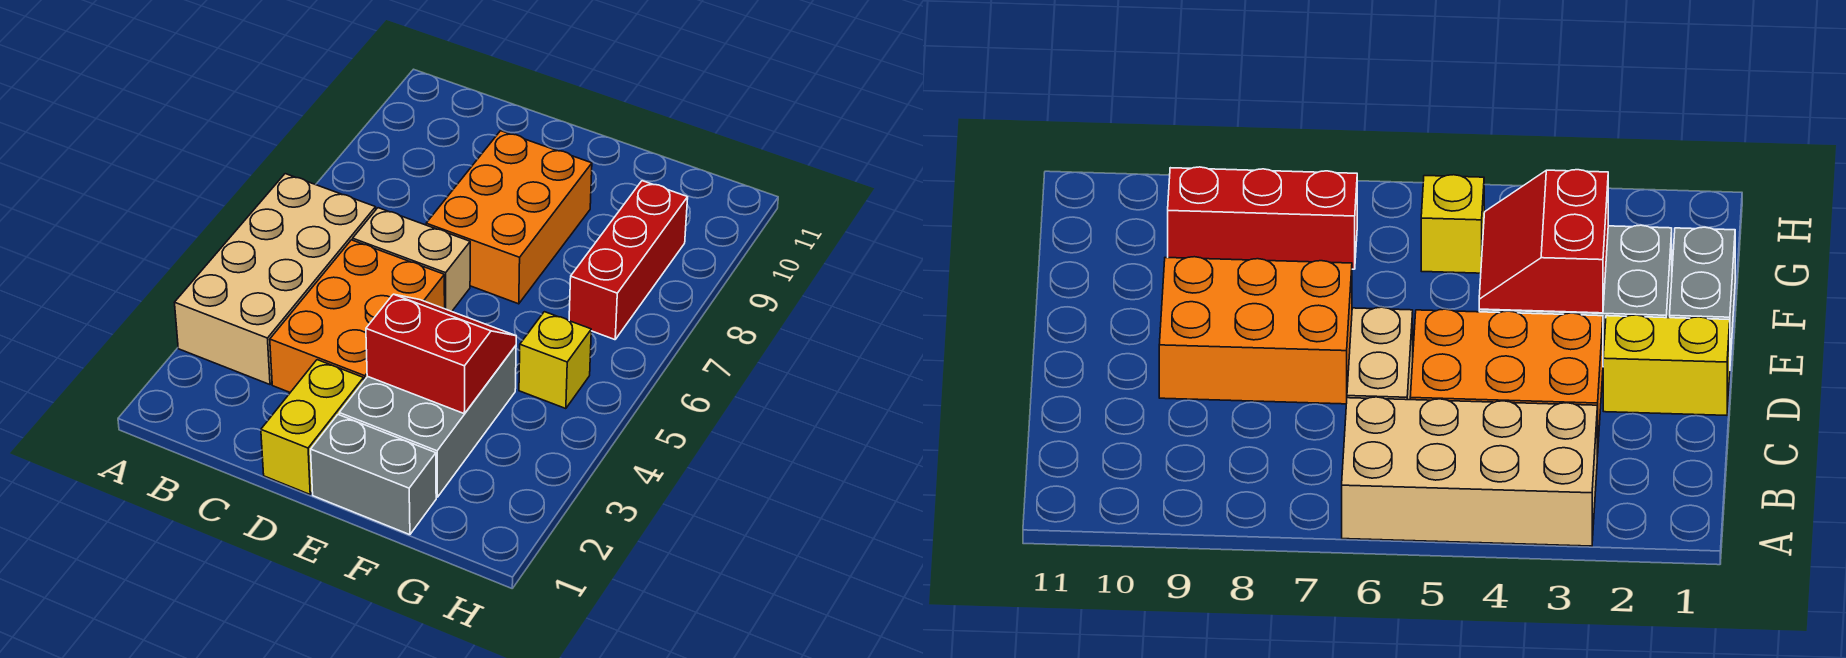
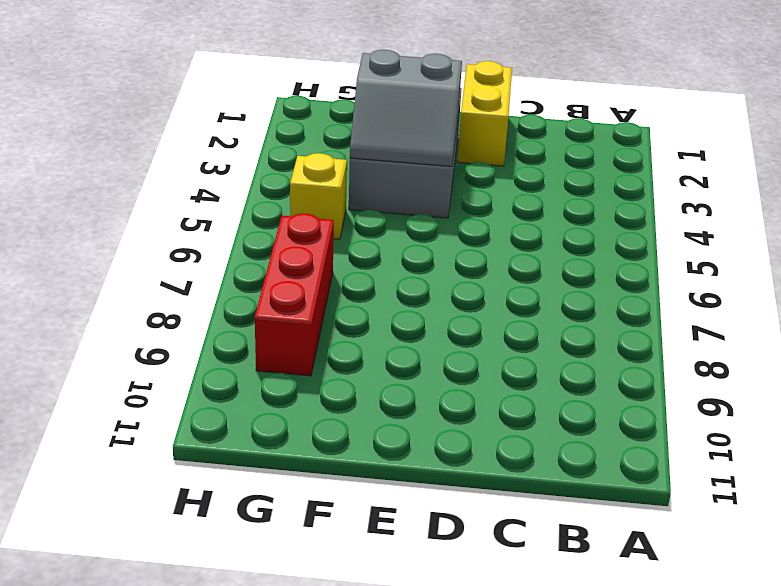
grey 2x2 slope [350,50,462,166] -> red 2x2 slope [366,294,516,414]
none -> tan 2x4 brick [175,174,376,385]
none -> orange 2x3 brick [270,240,445,392]

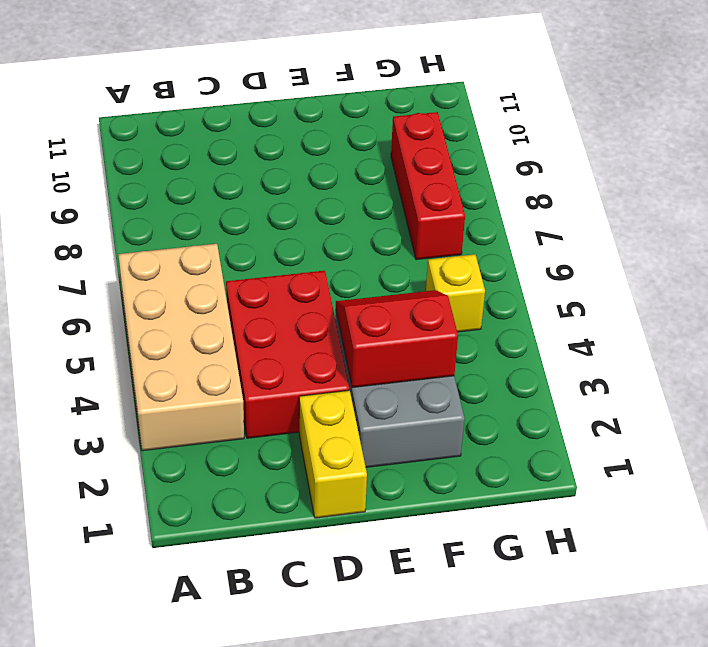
red 2x3 brick [226,271,349,438] -> orange 2x3 brick [270,240,445,392]
none -> tan 1x2 brick [353,208,470,311]
none -> orange 2x3 brick [426,131,592,304]

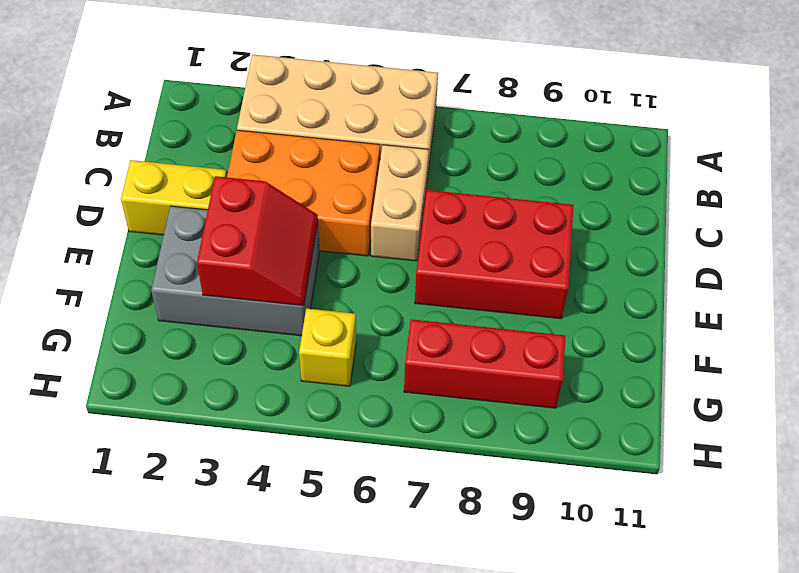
red 2x3 brick [415,190,574,319] -> orange 2x3 brick [426,131,592,304]
none -> grey 1x2 brick [311,415,436,535]

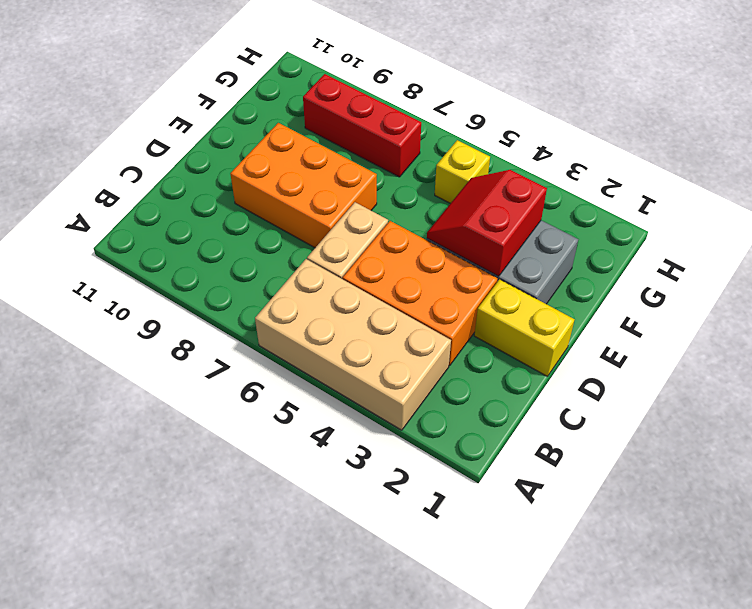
none -> grey 1x2 brick [311,415,436,535]

